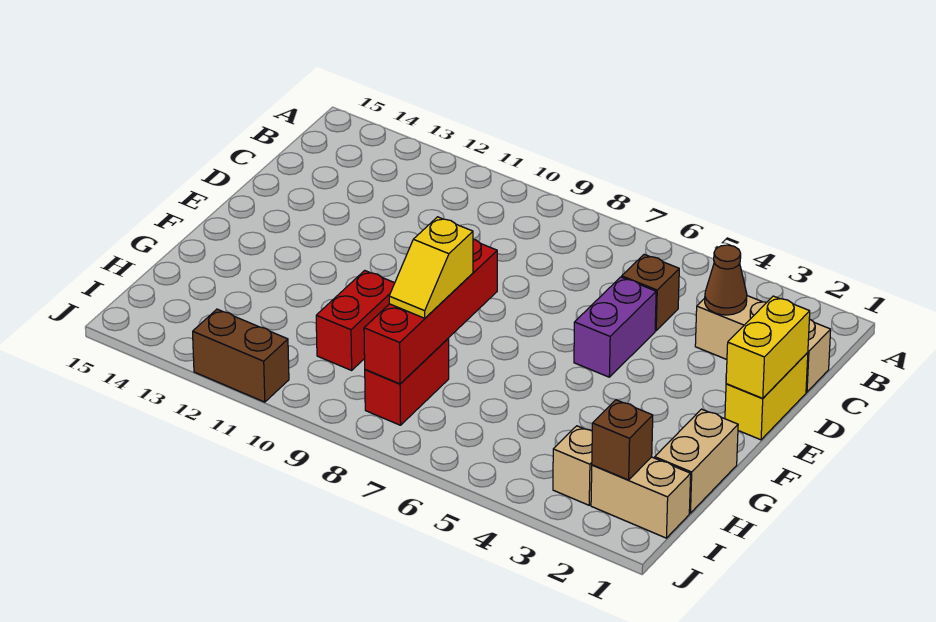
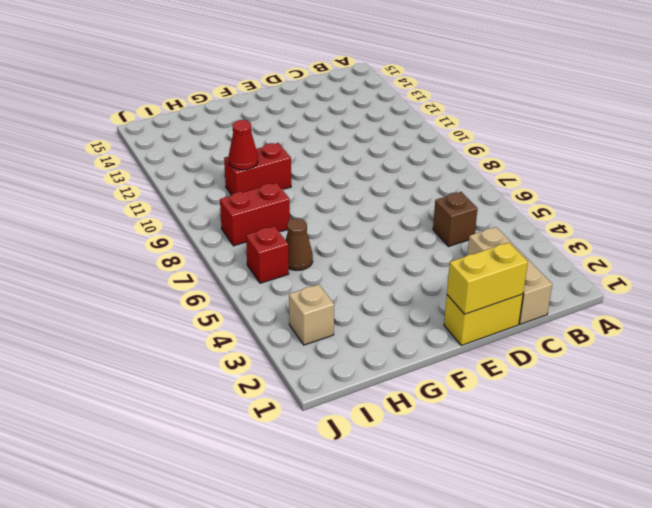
brown 1x1 cone [286,219,313,270] -> brown 1x1 cone moved to [705,245,747,315]
red 1x1 cone [229,120,258,170] -> none
red 1x1 brick [246,226,289,283] -> none
none -> purple 1x2 brick [574,277,656,377]
none -> tan 1x2 brick [655,409,738,513]
none -> tan 1x2 brick [591,457,691,538]

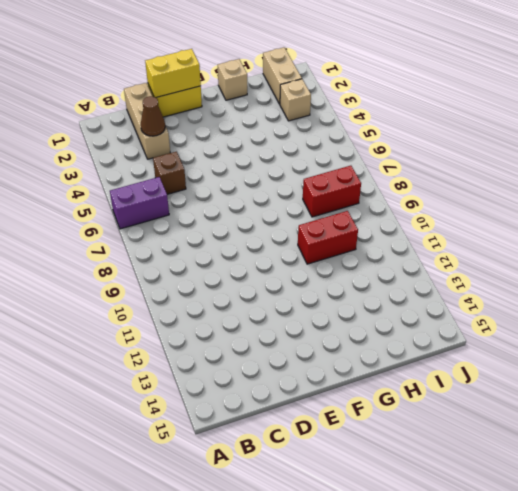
purple 1x2 brick [110,177,169,229] -> purple 1x2 brick moved to [574,277,656,377]
tan 1x1 brick [218,59,247,100] -> tan 1x2 brick [655,409,738,513]
none -> brown 1x2 brick [193,309,289,402]
none -> red 1x4 brick [364,239,497,384]
none -> brown 1x1 brick [592,400,653,480]

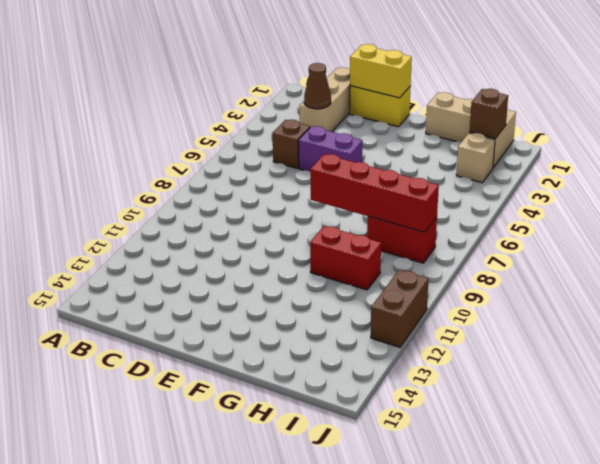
none -> yellow 1x2 slope [389,217,473,318]

